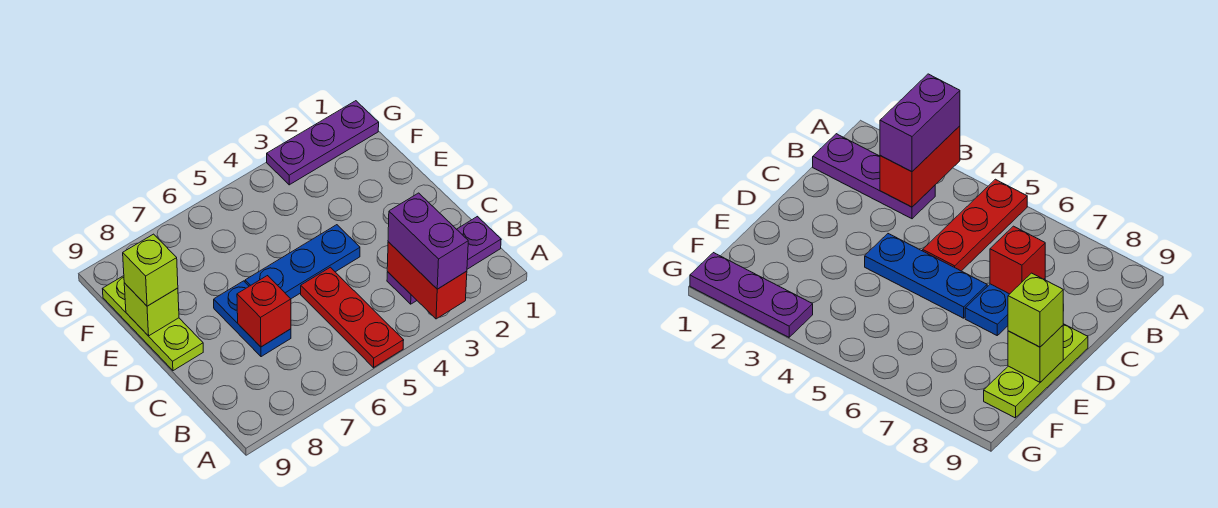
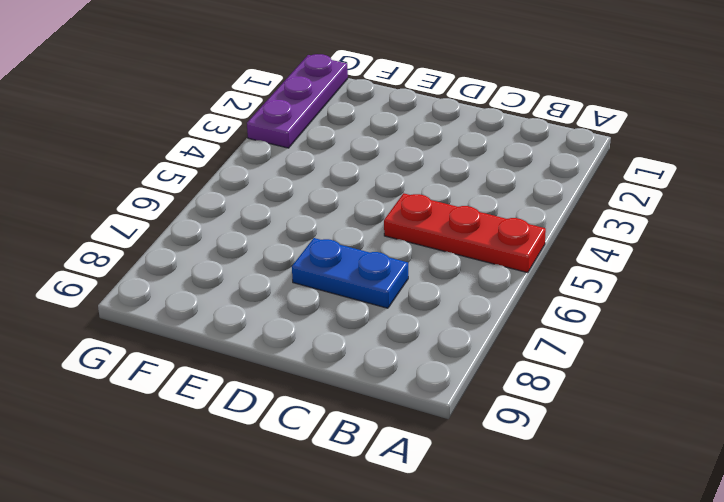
none -> purple 1x3 plate [387,217,501,304]
none -> blue 1x3 plate [245,225,360,299]

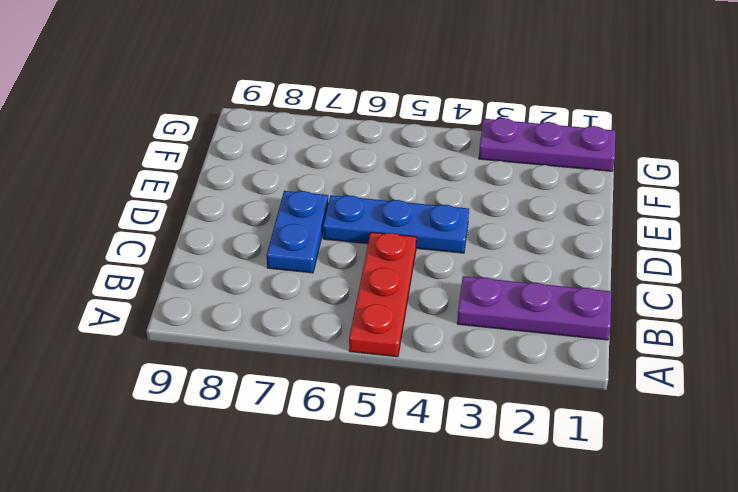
none -> lime 1x3 plate [103,276,203,371]
none -> red 1x2 brick [387,242,467,319]

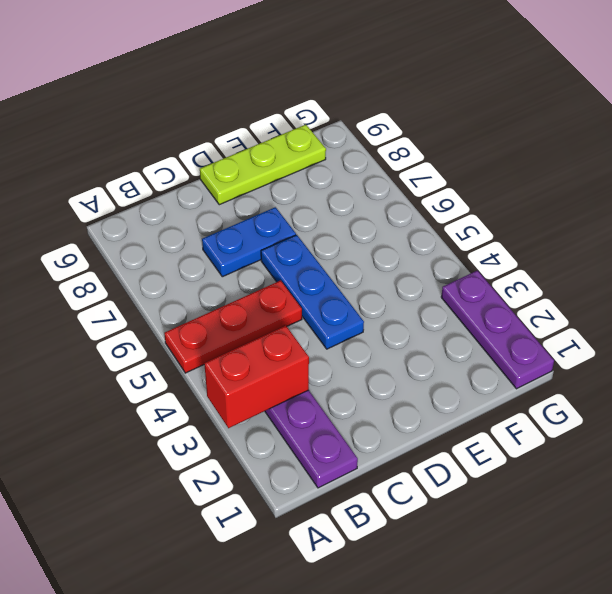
none -> red 1x1 brick [237,276,291,347]
none -> lime 1x1 brick [124,283,179,336]

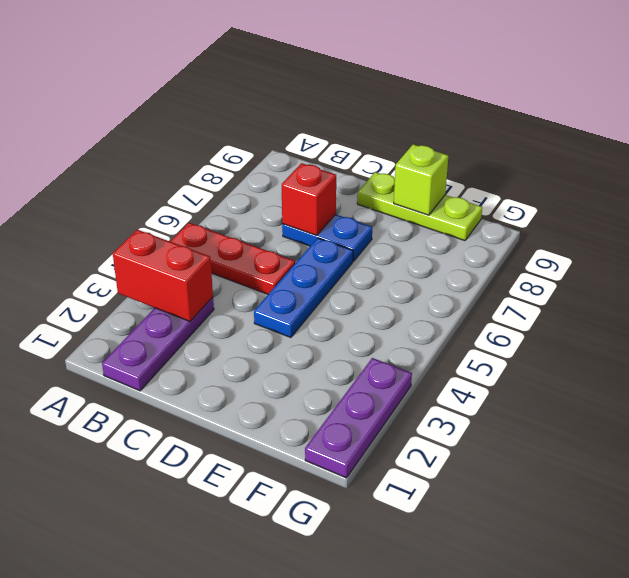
none -> purple 1x2 brick [388,193,468,289]
none -> lime 1x1 brick [123,234,178,306]

